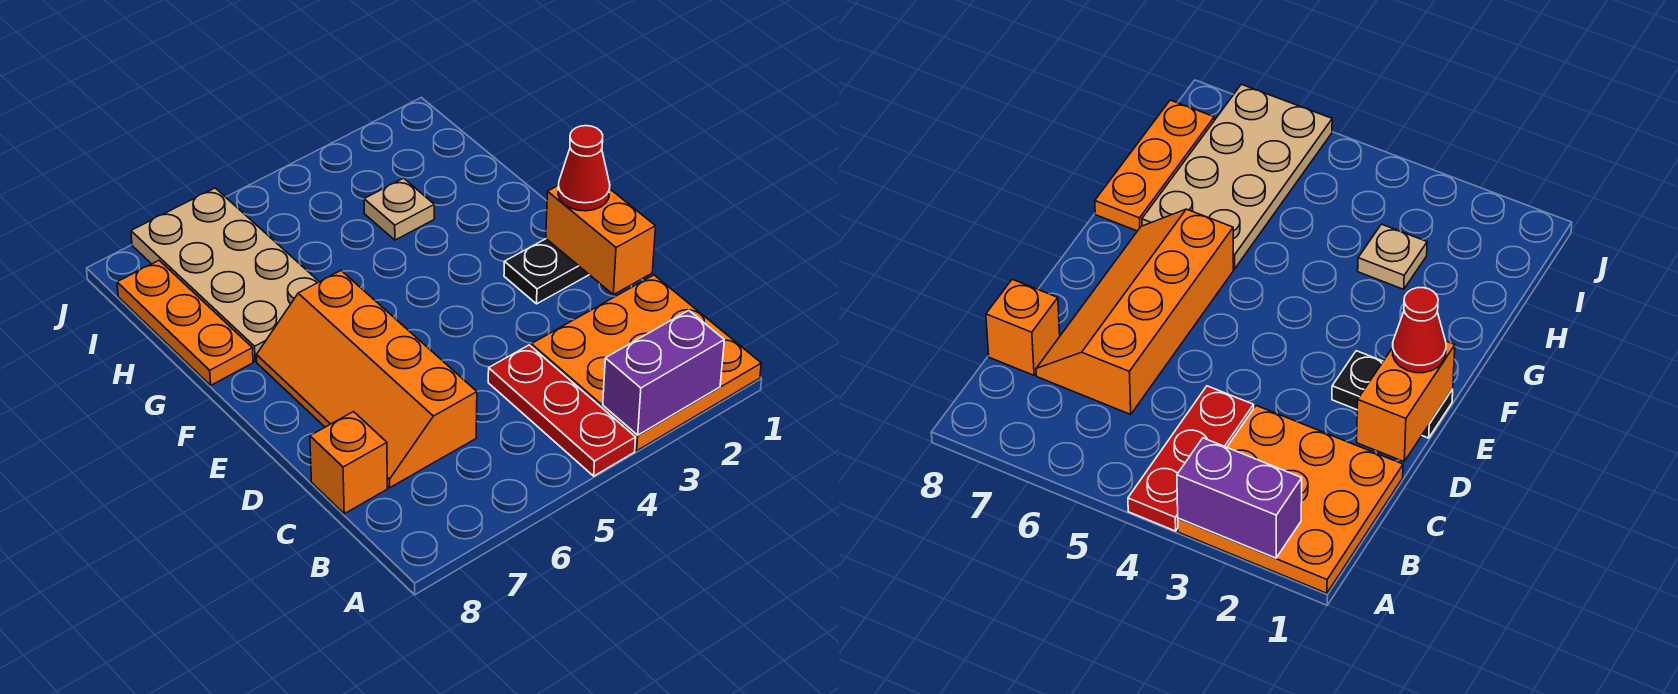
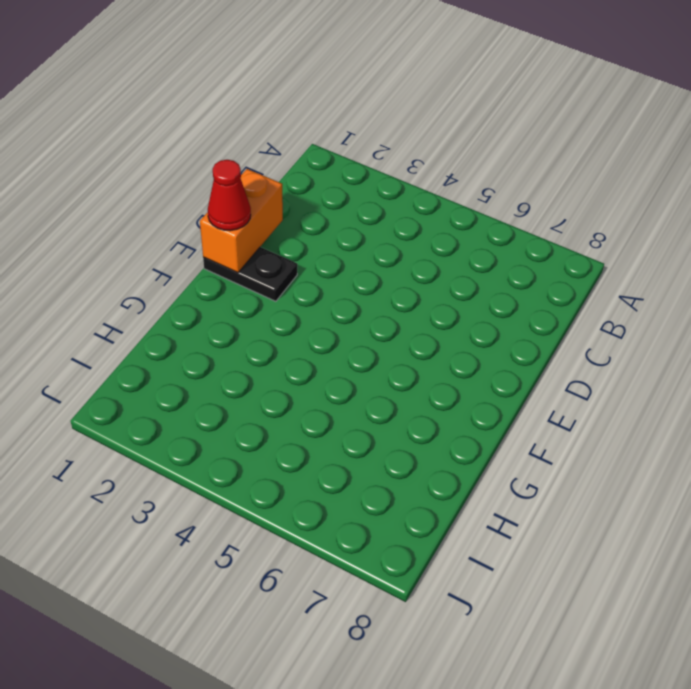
none -> orange 3x3 plate [531,275,761,451]
none -> red 1x3 plate [488,345,636,476]

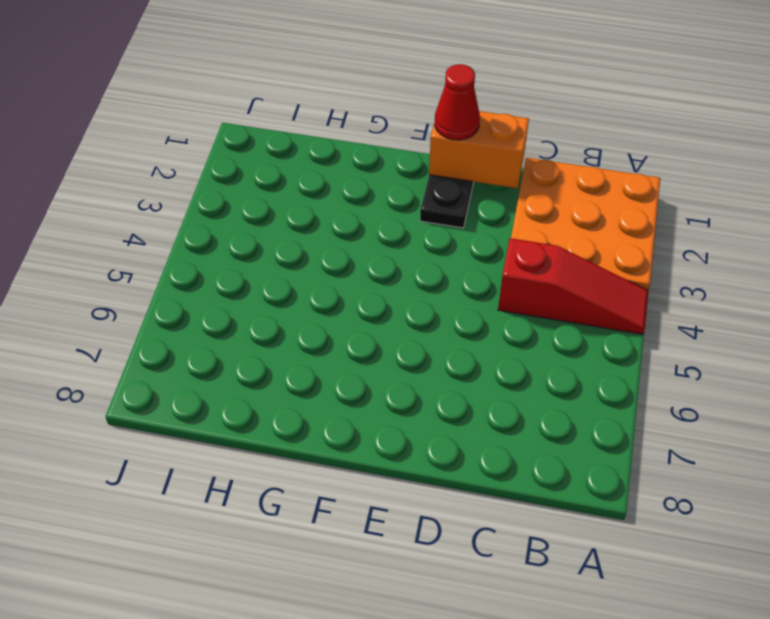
red 1x3 slope [498,238,648,334] -> red 1x3 plate [488,345,636,476]
none -> orange 2x4 slope [256,271,477,488]
none -> orange 1x1 brick [310,412,387,514]

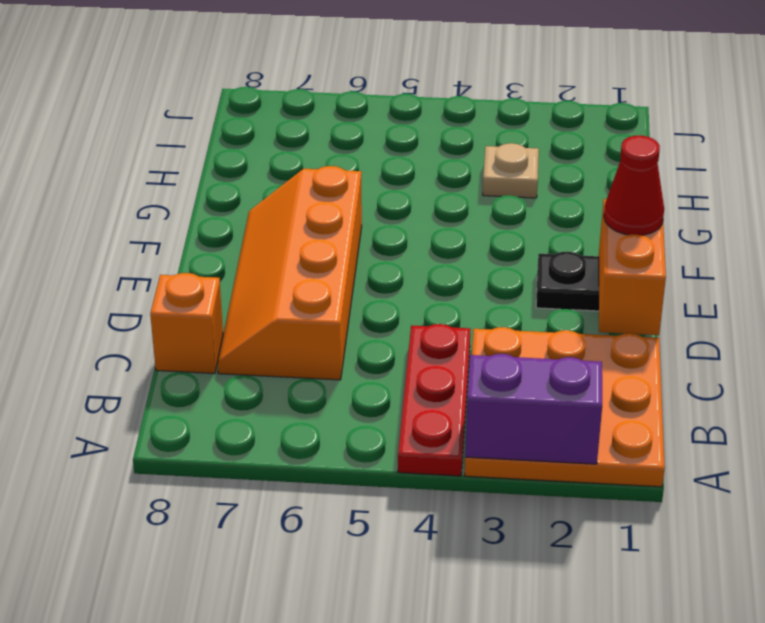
none -> tan 2x4 plate [131,188,319,361]
none -> orange 1x3 plate [117,260,253,385]

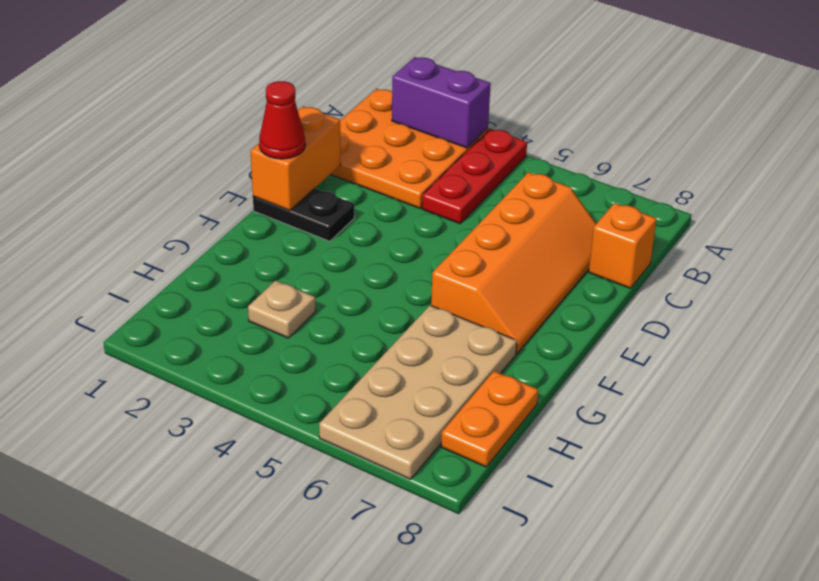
orange 1x2 plate [441,371,538,467] -> orange 1x3 plate [117,260,253,385]

